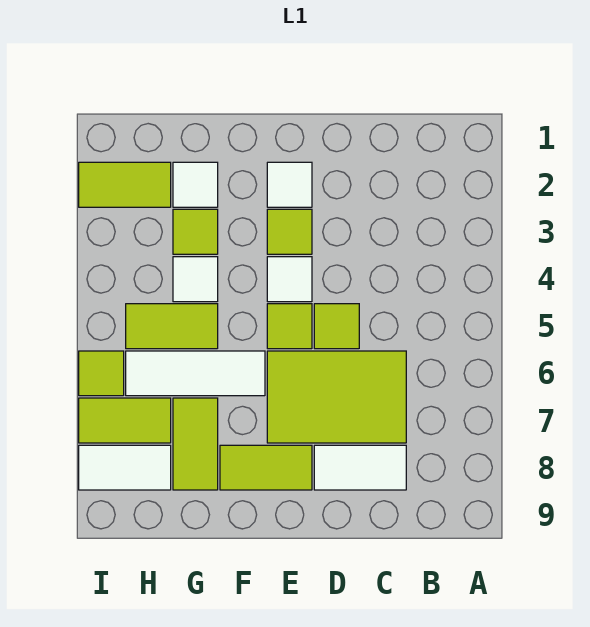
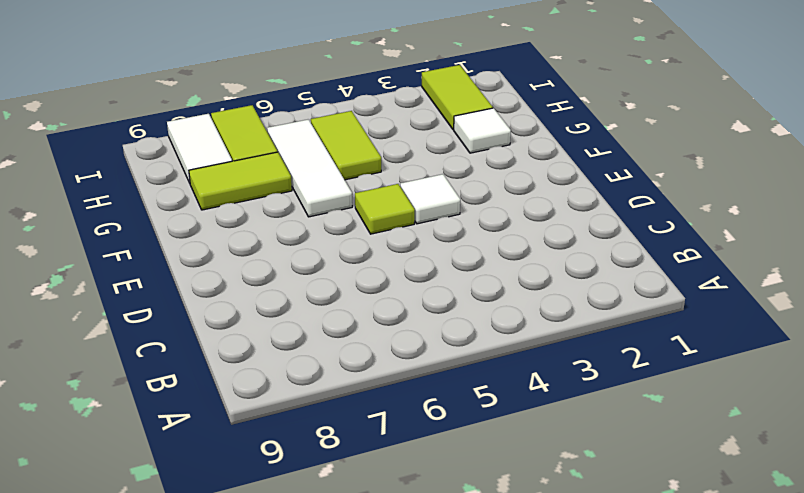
none -> lime 2x3 tile [267,351,406,443]
none -> white 1x2 tile [314,445,406,490]
none -> lime 1x1 tile [314,304,359,349]

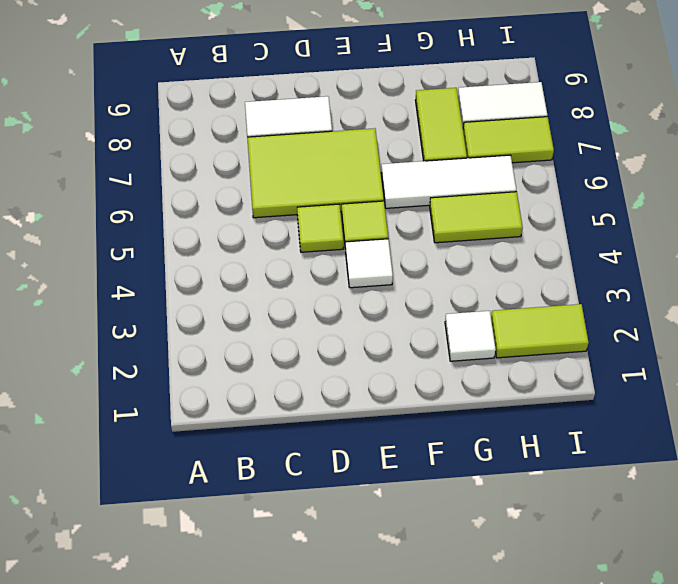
none -> white 1x1 tile [267,162,312,207]
none -> lime 1x1 tile [267,209,312,254]
none -> lime 1x2 tile [220,445,312,490]

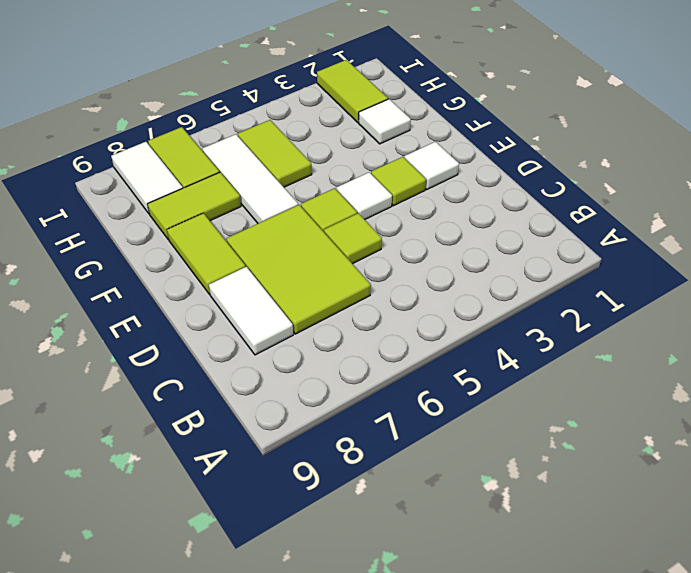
none -> lime 1x1 tile [173,209,218,254]
none -> white 1x1 tile [173,257,218,302]
none -> lime 1x1 tile [79,351,124,396]

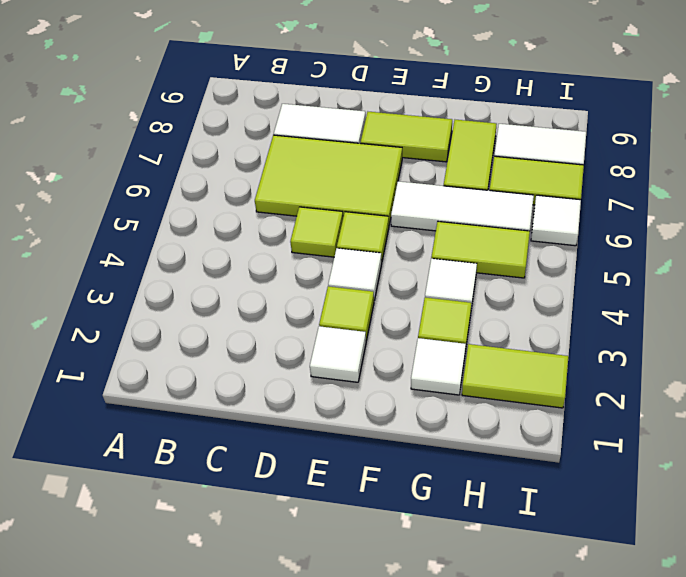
white 1x1 tile [531,195,581,246] -> lime 1x1 tile [79,351,124,396]

